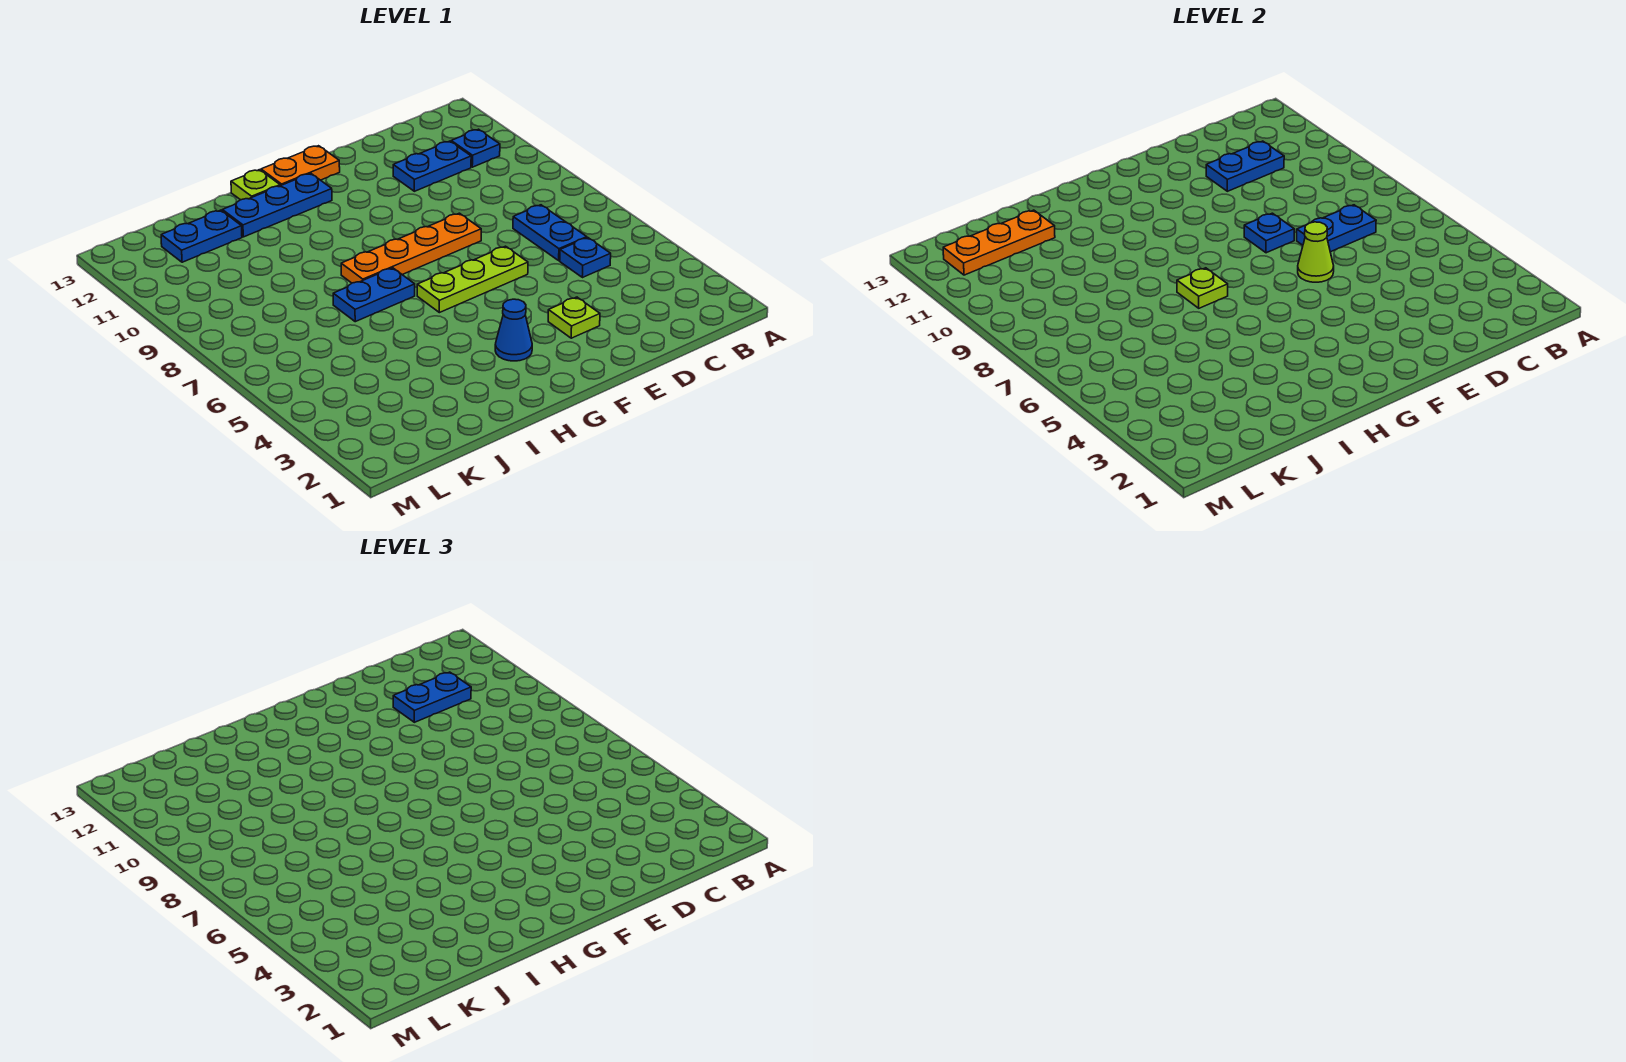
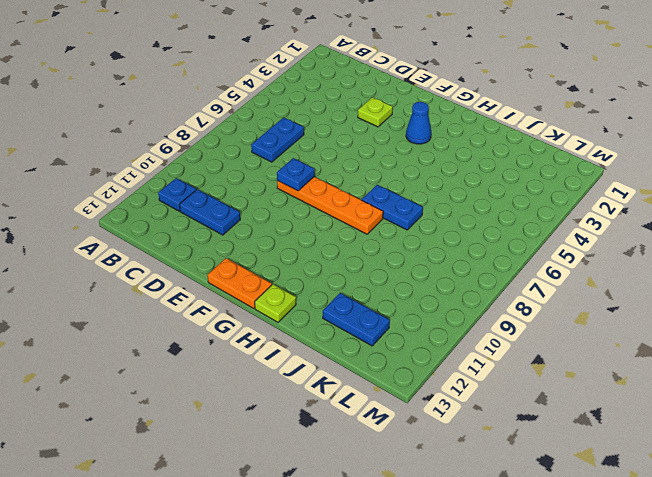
none -> blue 1x1 plate [560,238,611,278]
none -> lime 1x3 plate [417,246,528,313]
none -> blue 1x3 plate [222,173,332,237]

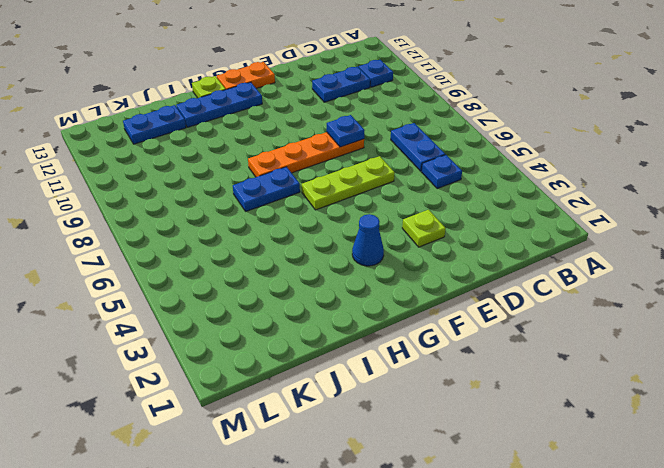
none -> blue 1x2 plate [1297,205,1376,252]
none -> blue 1x2 plate [1206,141,1284,191]
none -> lime 1x1 cone [1298,222,1334,282]

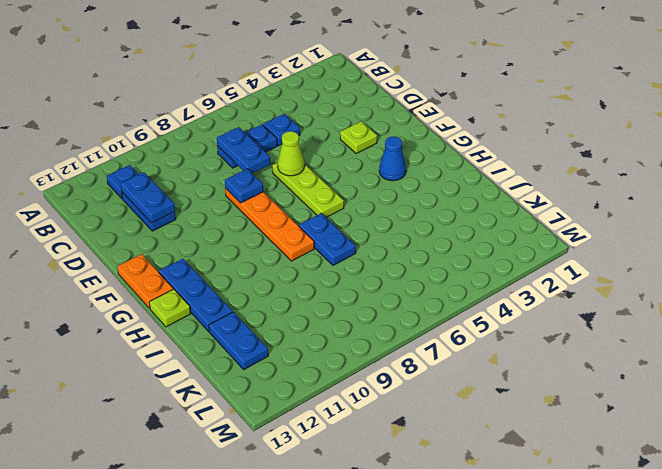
none -> lime 1x1 plate [1177,268,1228,308]
none -> orange 1x3 plate [943,210,1055,275]
none -> blue 1x2 plate [393,672,471,722]

